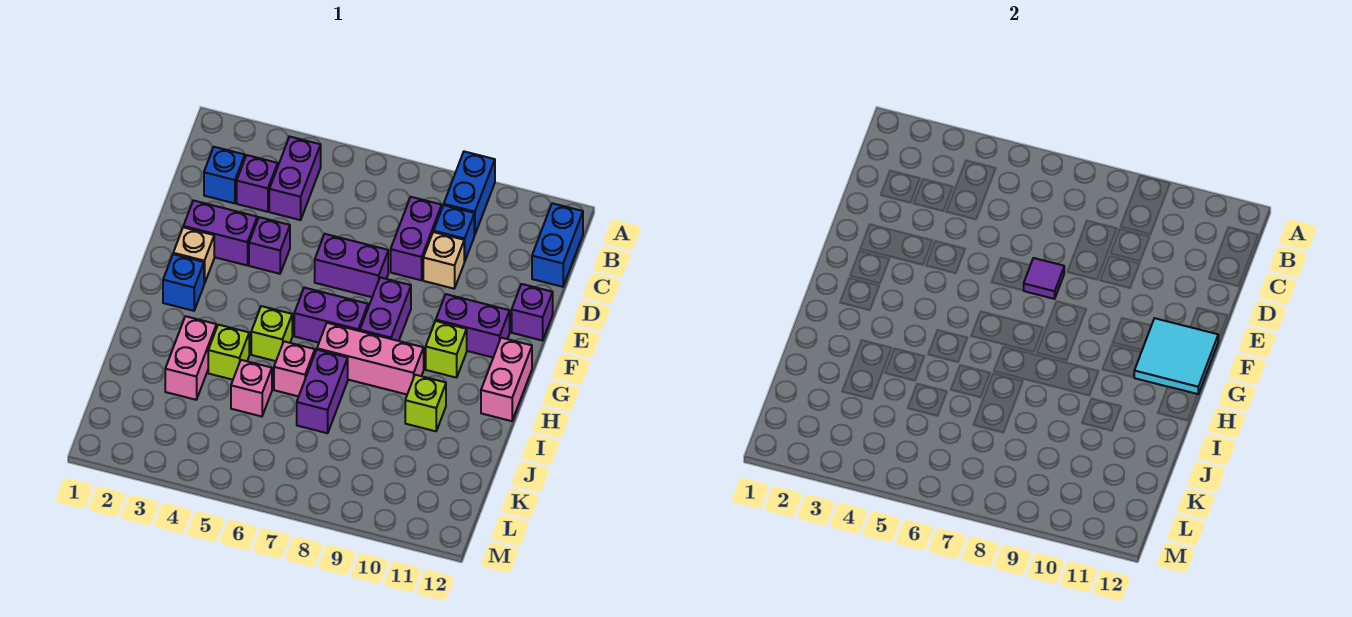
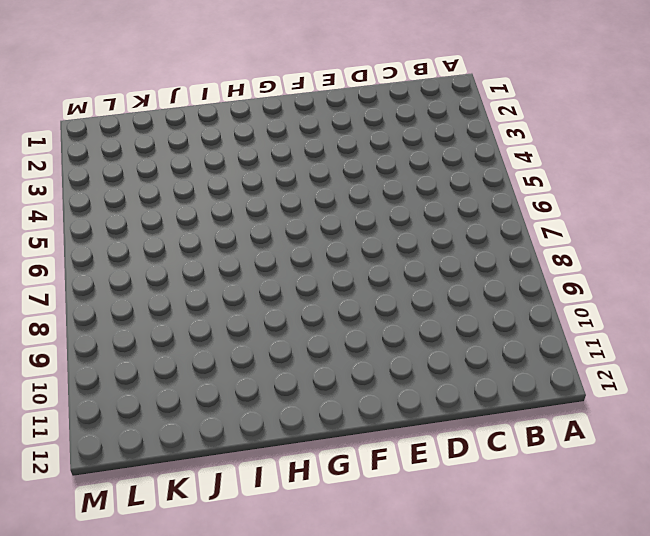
none -> blue 1x2 brick [444,151,495,235]
none -> purple 1x2 brick [269,137,321,220]
none -> blue 1x2 brick [532,203,583,287]

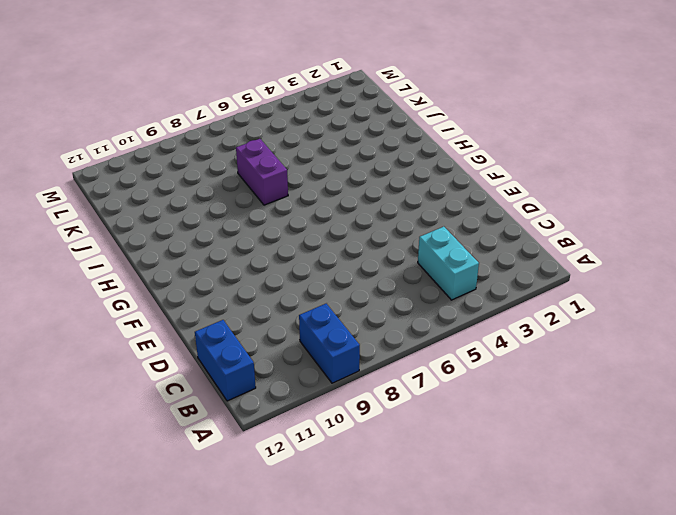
cyan 1x2 brick [418,227,479,300] -> purple 1x2 brick [269,137,321,220]
none -> blue 1x1 brick [204,147,245,203]
none -> purple 1x1 brick [237,155,278,212]
none -> purple 1x2 brick [391,197,442,280]

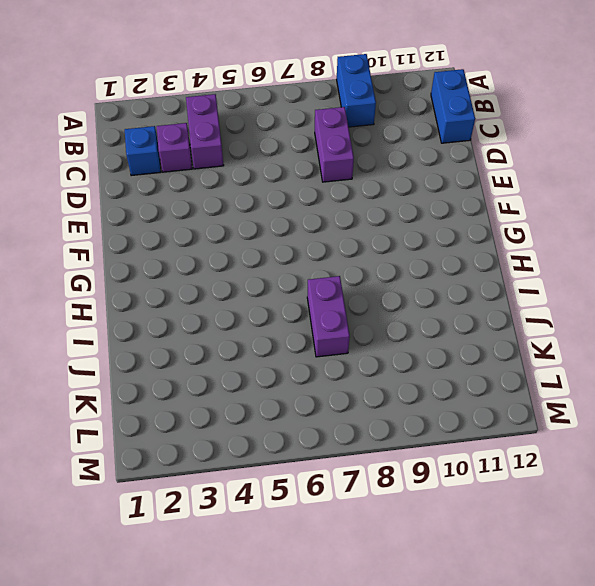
none -> blue 1x1 brick [434,205,474,262]
none -> tan 1x1 brick [423,232,464,289]
none -> purple 1x2 brick [183,200,257,265]

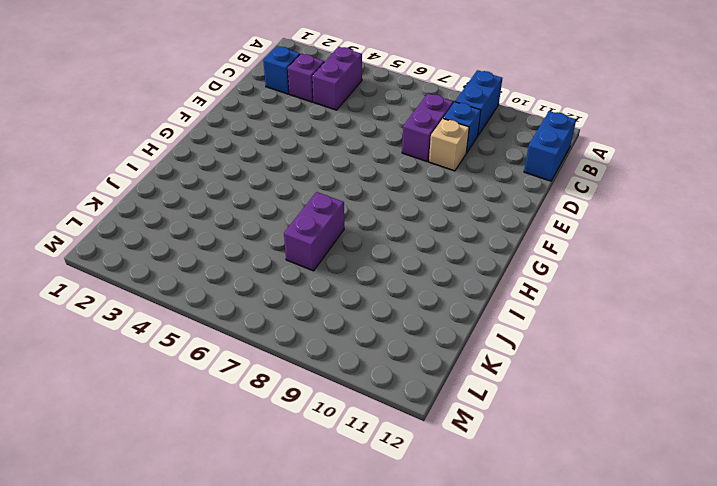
none -> purple 1x2 brick [183,200,257,265]
none -> purple 1x1 brick [249,217,290,274]
none -> purple 1x2 brick [315,234,388,297]

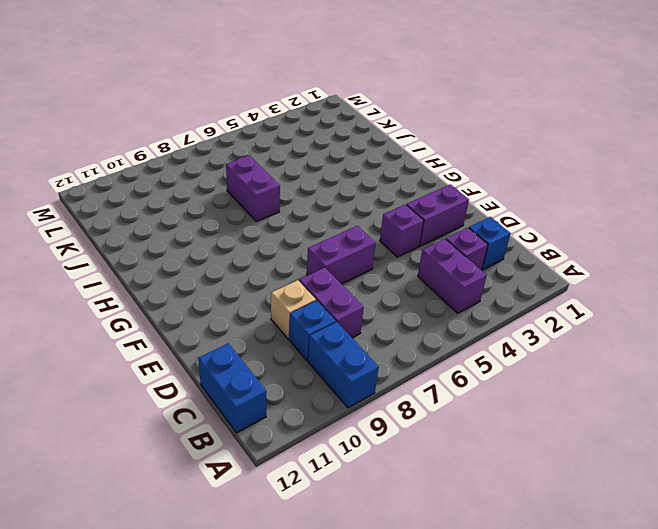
none -> purple 1x1 brick [512,284,553,341]
none -> tan 1x1 brick [173,227,214,284]
none -> purple 1x2 brick [360,277,411,341]

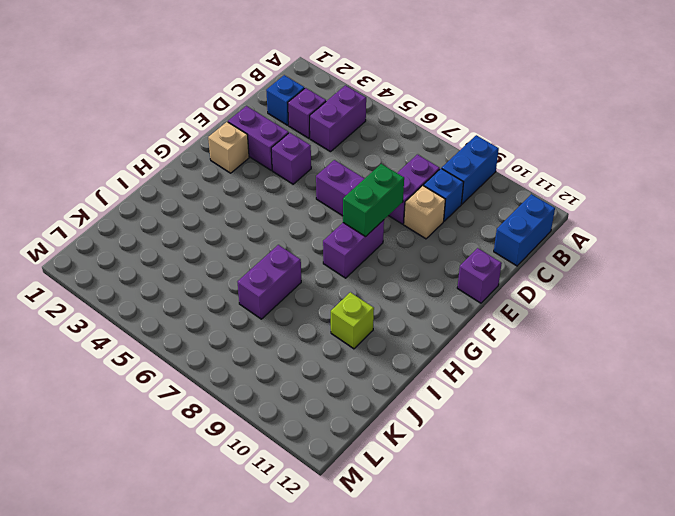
green 1x2 brick [343,164,404,237] -> none
none -> purple 1x2 brick [436,294,510,357]
none -> blue 1x1 brick [163,254,204,311]
none -> purple 1x2 brick [294,288,368,343]

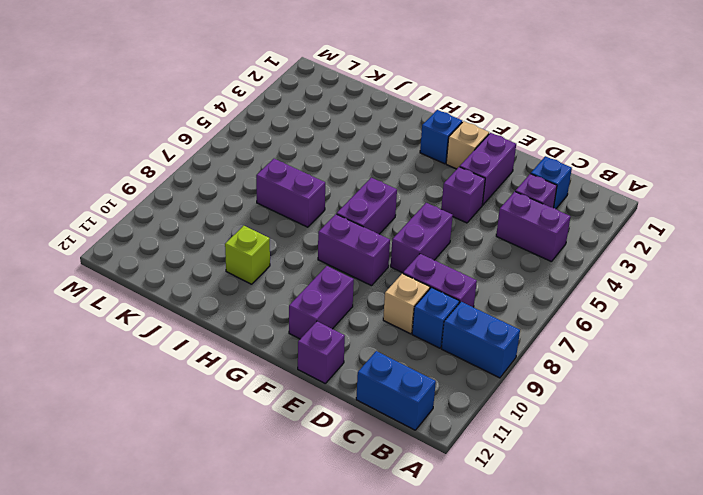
none -> lime 1x1 brick [426,321,467,378]
none -> pink 1x2 brick [481,338,532,421]
none -> lime 1x1 brick [251,306,292,361]

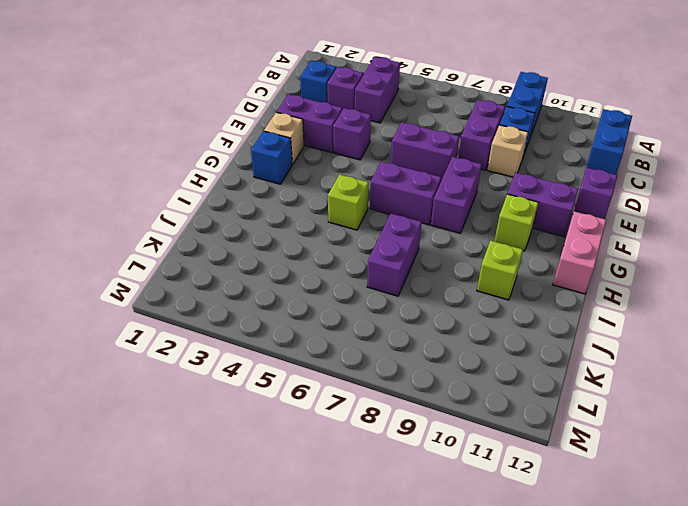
none -> pink 1x3 brick [317,323,424,394]
none -> pink 1x2 brick [165,316,216,400]
none -> lime 1x1 brick [208,325,249,380]

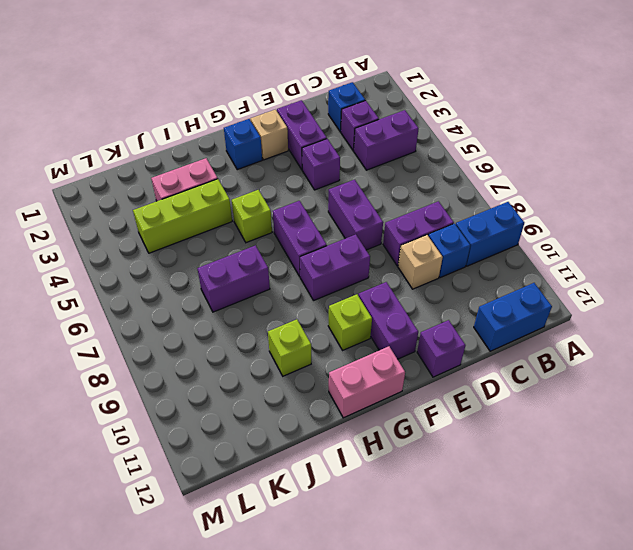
lime 1x3 brick [133,179,232,253] -> lime 1x1 brick [208,325,249,380]
none -> pink 1x3 brick [317,323,424,394]
none -> pink 1x1 brick [274,341,315,396]
none -> pink 1x1 brick [231,360,272,417]

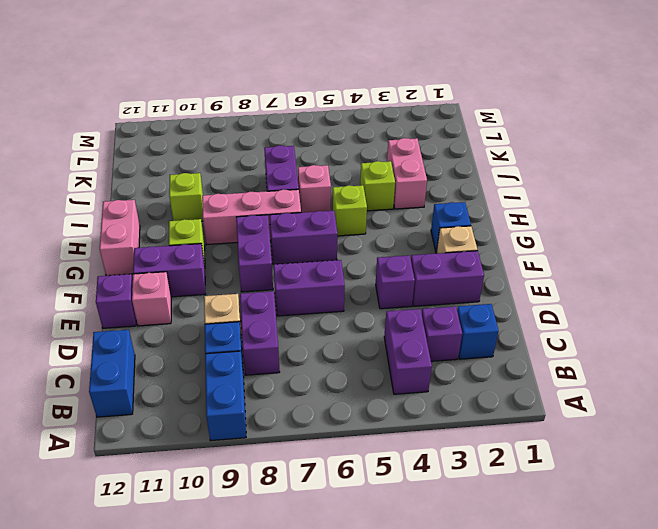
pink 1x1 brick [132,272,171,326] -> pink 1x1 brick moved to [231,360,272,417]
none -> purple 1x1 tile [1023,258,1064,299]
none -> cyan 2x2 tile [1134,318,1218,394]

